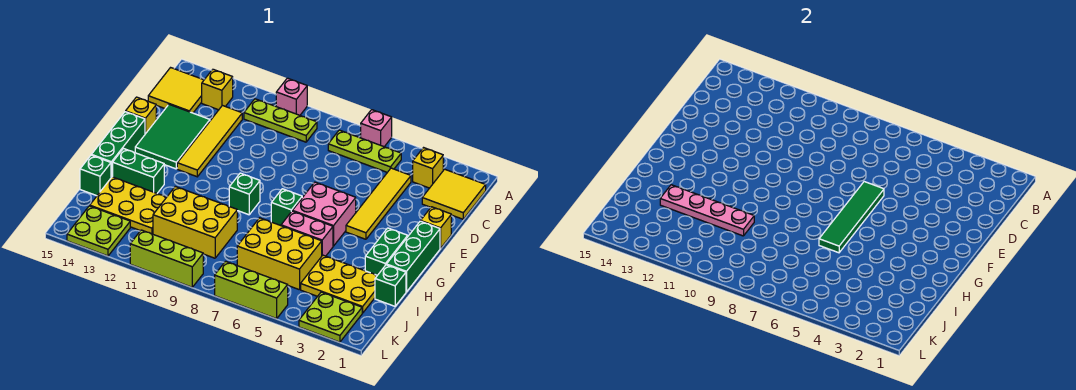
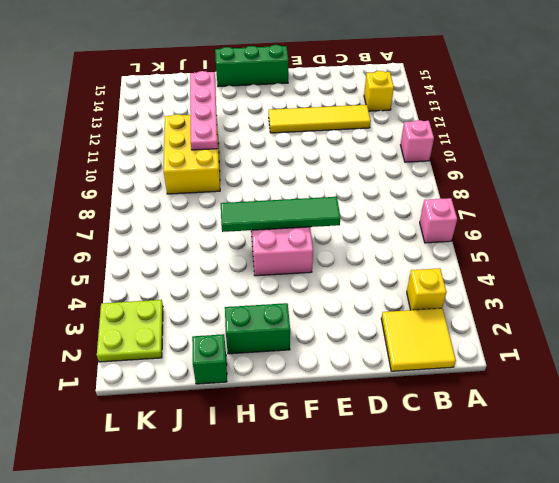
none -> lime 1x3 plate [328,130,401,172]
none -> lime 1x3 plate [244,99,317,142]
none -> yellow 2x2 tile [148,68,204,113]
none -> yellow 1x4 tile [346,168,411,239]

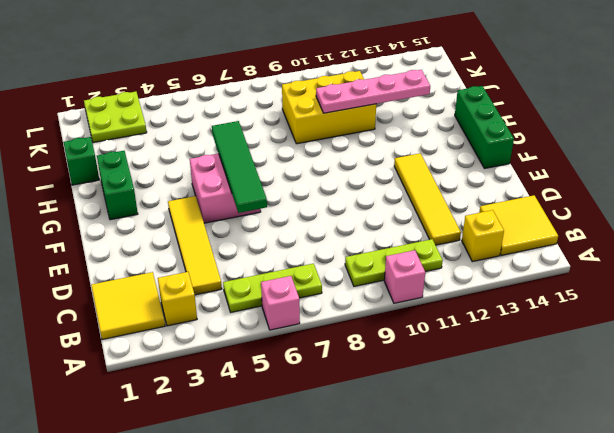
none -> green 2x3 tile [135,104,210,169]
none -> yellow 1x1 brick [421,207,451,248]
none -> yellow 1x1 brick [126,97,156,134]
none -> green 1x3 brick [386,221,440,292]

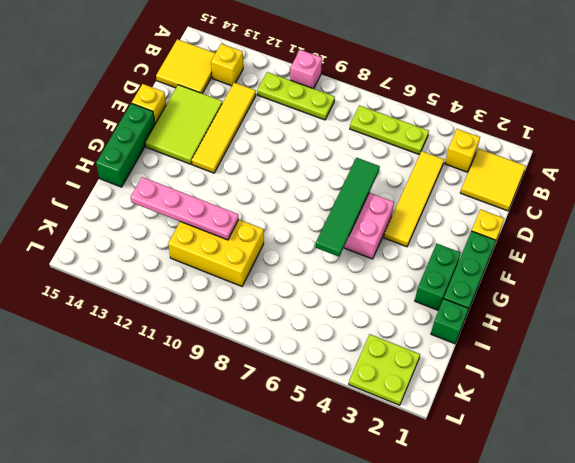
lime 2x3 tile [145,85,222,164] -> green 2x3 tile [135,104,210,169]
none -> pink 1x1 brick [361,110,392,147]
none -> green 1x1 brick [271,189,302,226]
none -> green 1x1 brick [229,173,260,215]
none -> pink 1x2 brick [281,211,333,256]

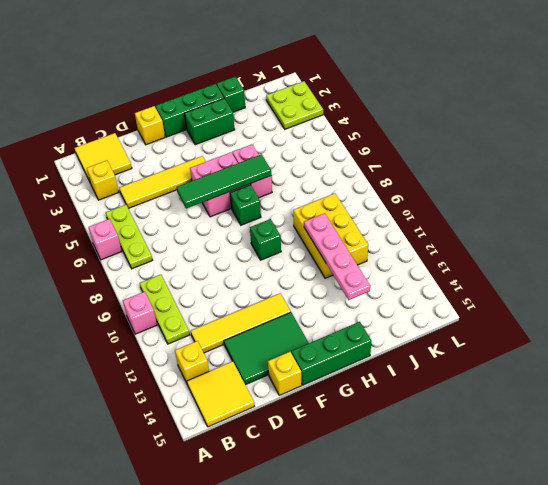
none -> green 1x2 brick [113,149,164,193]
none -> yellow 2x3 plate [301,255,377,313]
none -> yellow 2x3 brick [237,218,322,290]
none -> yellow 2x3 plate [90,177,166,234]

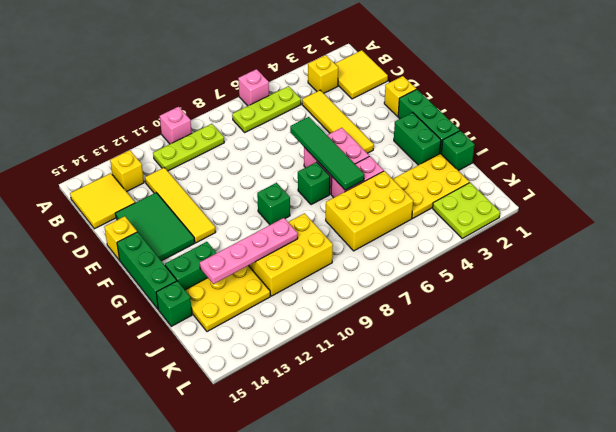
none -> lime 2x2 plate [67,206,130,256]
none -> lime 1x3 brick [215,261,288,319]
none -> lime 1x3 brick [130,230,203,287]

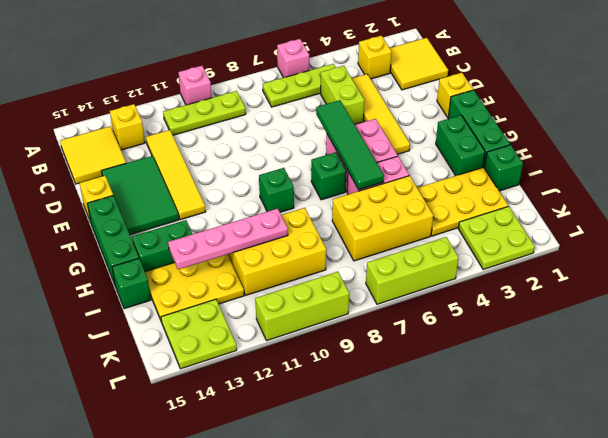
lime 1x2 brick [321,66,364,124] -> none

